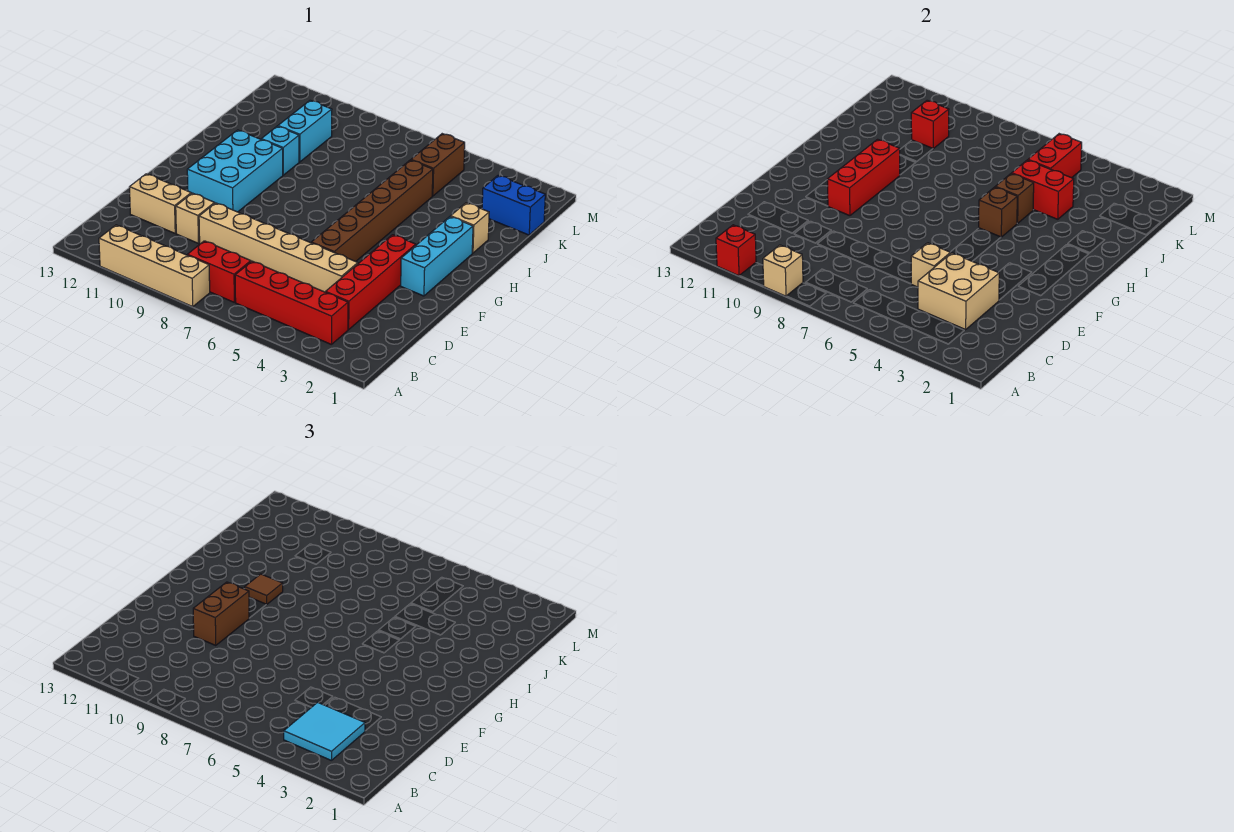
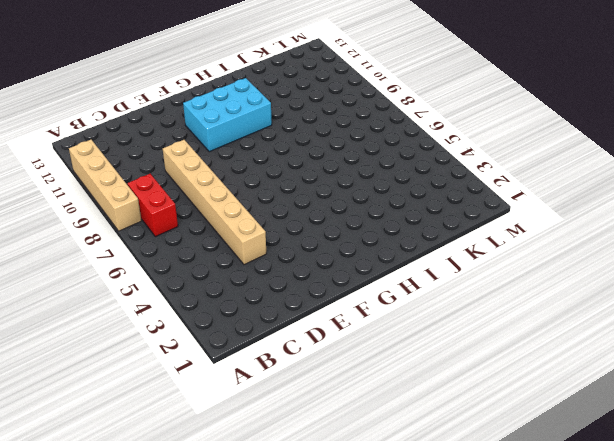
none -> red 1x4 brick [235,261,348,344]
none -> red 1x4 brick [326,235,416,330]
none -> tan 1x1 brick [176,193,215,243]

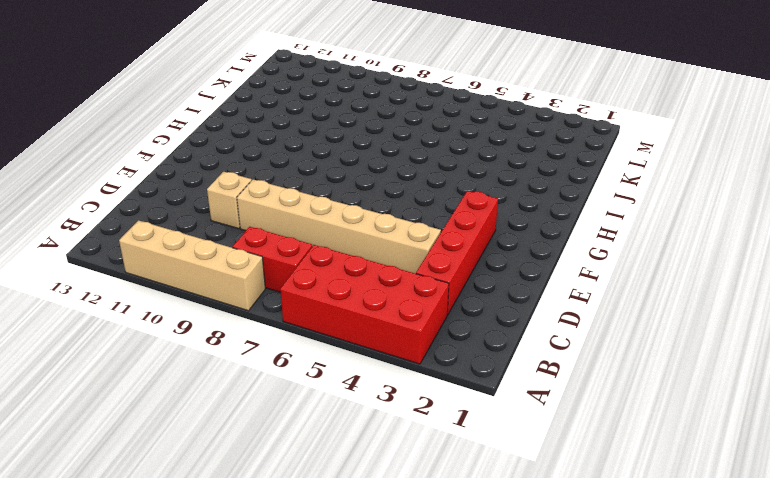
red 2x4 brick [280,245,449,364] -> red 1x4 brick [235,261,348,344]
none -> tan 1x2 brick [130,174,191,233]
none -> brown 1x6 brick [311,160,433,262]
none -> cyan 1x3 brick [401,217,473,296]

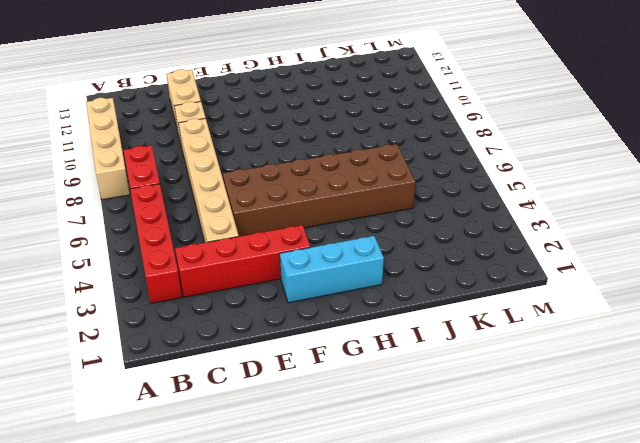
brown 2x6 brick [223,144,415,236] -> brown 1x6 brick [311,160,433,262]
none -> cyan 2x3 brick [187,130,283,212]
none -> tan 1x1 brick [451,203,489,253]
none -> cyan 1x1 brick [261,126,299,175]

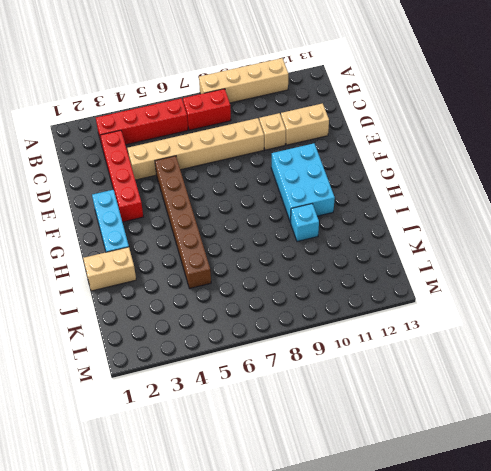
tan 1x2 brick [83,247,136,291] -> tan 1x1 brick [451,203,489,253]
none -> cyan 1x2 brick [278,100,332,162]
none -> blue 1x2 brick [482,175,545,235]
none -> brown 1x2 brick [411,134,465,196]

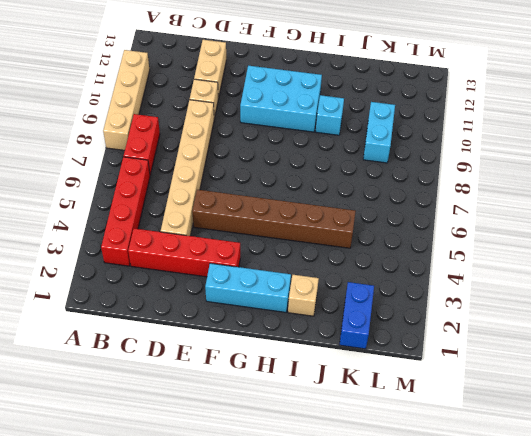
cyan 1x2 brick [363,102,395,163] -> cyan 1x2 brick turned to [278,100,332,162]
none -> brown 1x2 brick [411,134,465,196]
none -> tan 1x1 brick [763,245,803,296]
none -> red 1x1 brick [716,225,756,276]

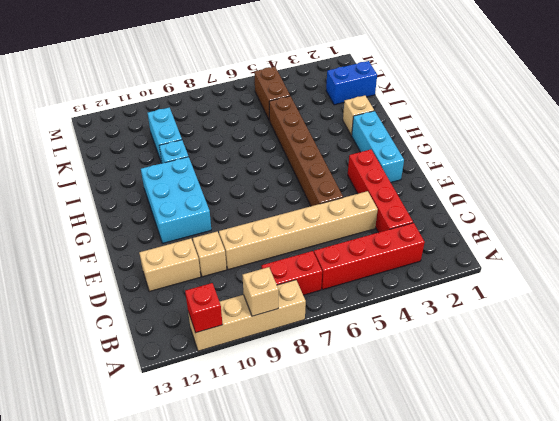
none -> tan 2x2 brick [918,253,999,330]
none -> tan 1x1 brick [911,243,951,287]
none -> red 1x3 brick [827,139,900,216]

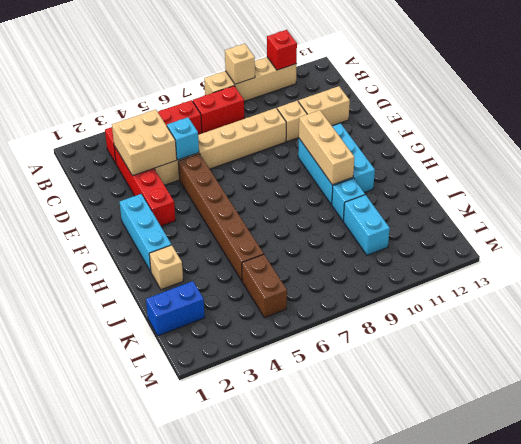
cyan 1x1 brick [167,117,199,160] -> tan 1x1 brick [911,243,951,287]
tan 1x3 brick [299,110,354,185] -> red 1x3 brick [827,139,900,216]
none -> brown 1x1 brick [979,187,1017,237]
none -> brown 1x1 brick [996,173,1034,223]
none -> red 1x2 brick [1012,160,1074,219]

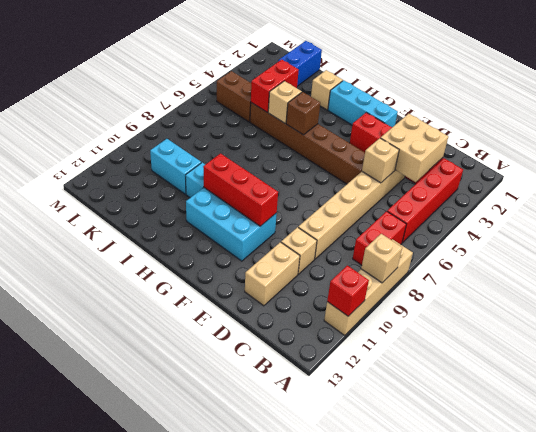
tan 1x1 brick [268,81,302,123] -> brown 1x1 brick [996,173,1034,223]
none -> red 1x2 brick [1028,134,1082,178]
none -> red 1x1 brick [911,100,949,149]
none -> cyan 2x2 tile [284,702,365,760]

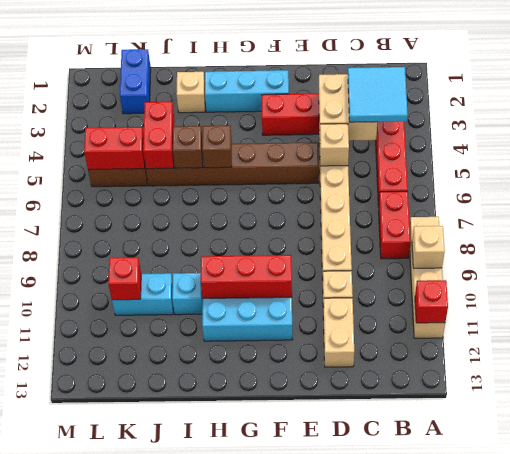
none -> brown 1x2 brick [193,582,249,646]
none -> brown 1x1 tile [245,574,283,605]

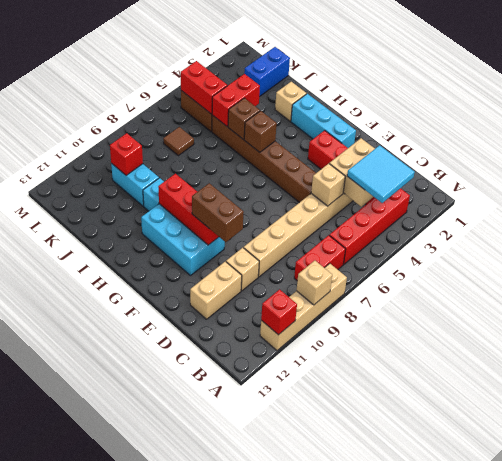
brown 1x1 tile [163,127,194,156] -> brown 1x1 tile moved to [245,574,283,605]

